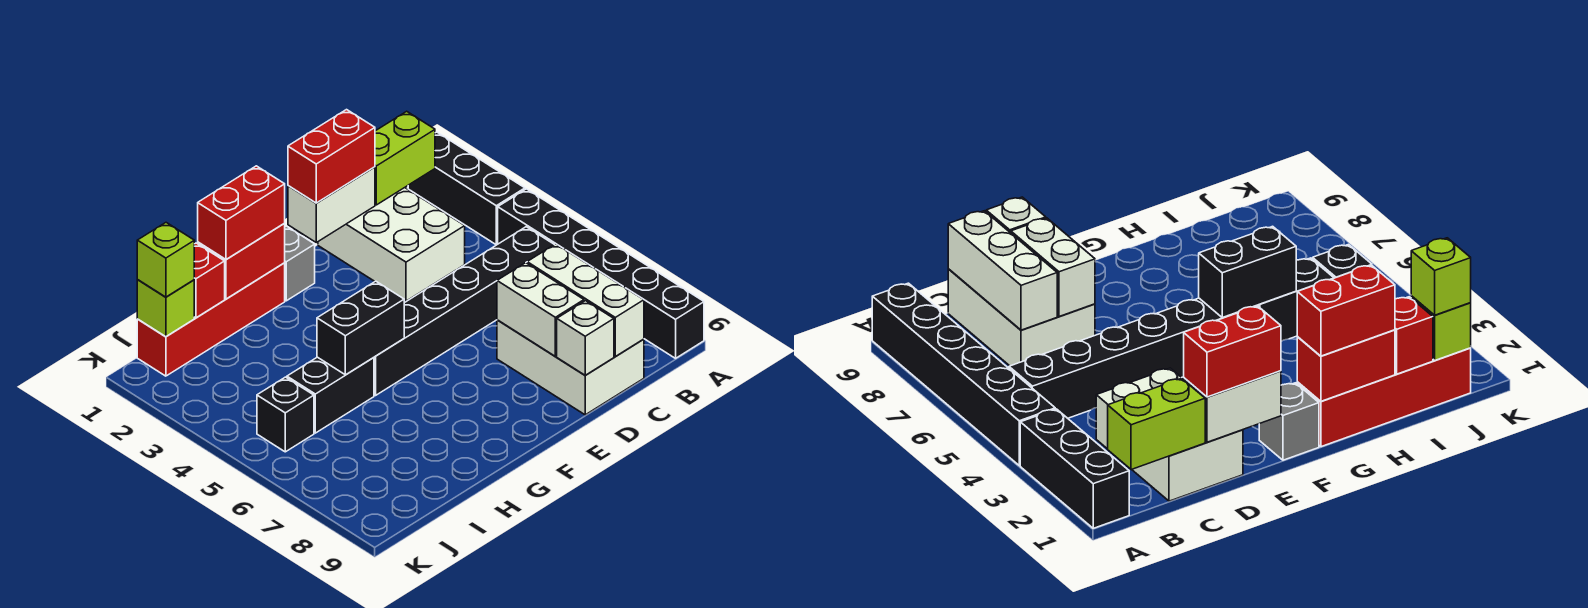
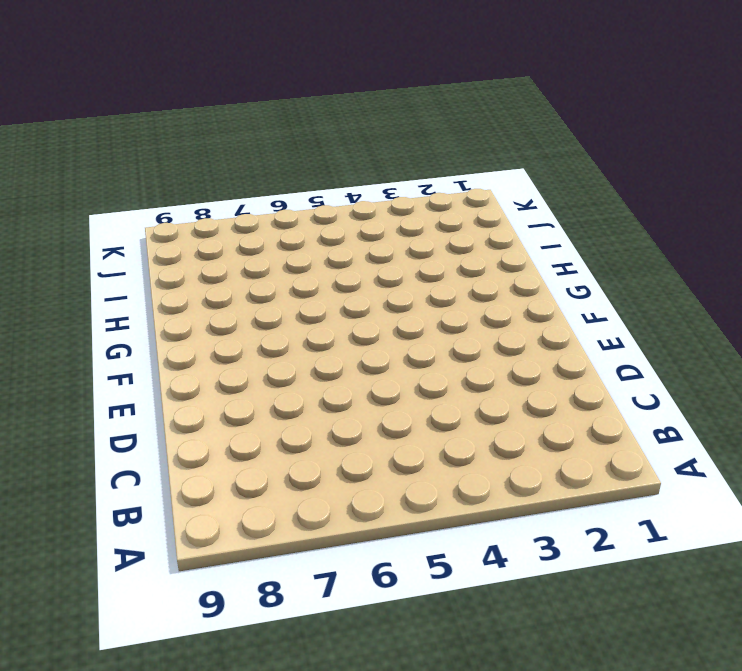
none -> black 1x3 brick [408,132,525,245]
none -> black 1x6 brick [498,189,704,358]
none -> black 1x6 brick [374,227,554,395]

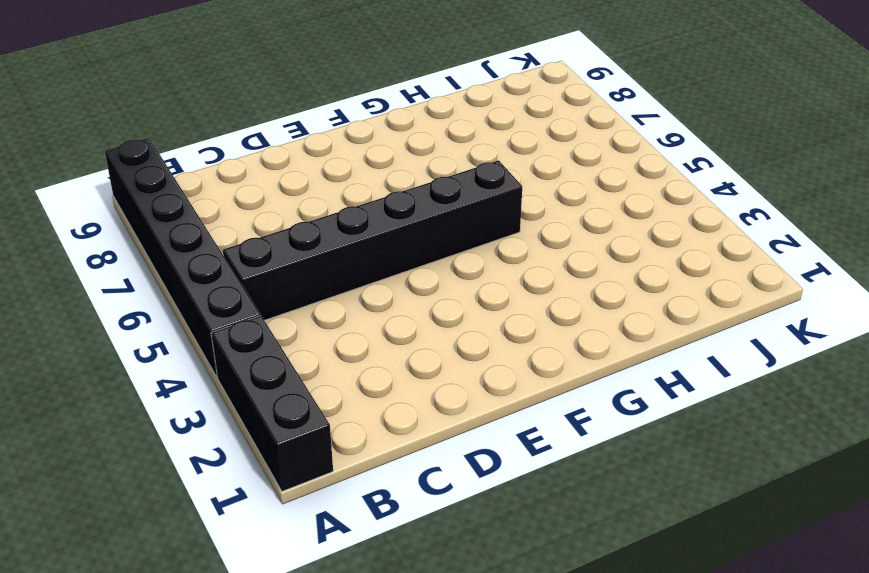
none -> white 2x3 brick [318,188,465,301]
none -> white 2x3 brick [497,320,644,415]
none -> grey 1x1 brick [285,226,315,301]

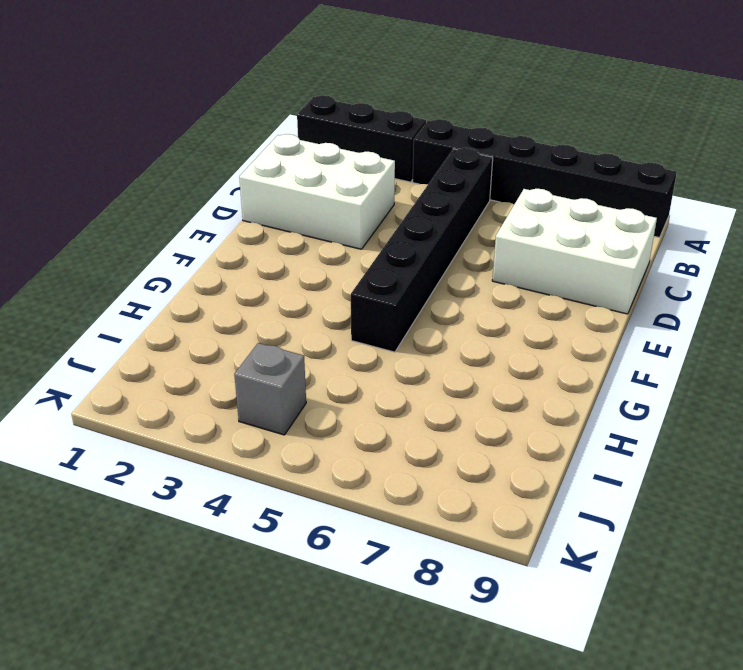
grey 1x1 brick [234,343,306,435] -> grey 1x1 brick moved to [285,226,315,301]
none -> red 1x4 brick [137,263,285,376]
none -> black 1x2 brick [287,357,374,433]
none -> black 1x1 brick [257,377,314,452]

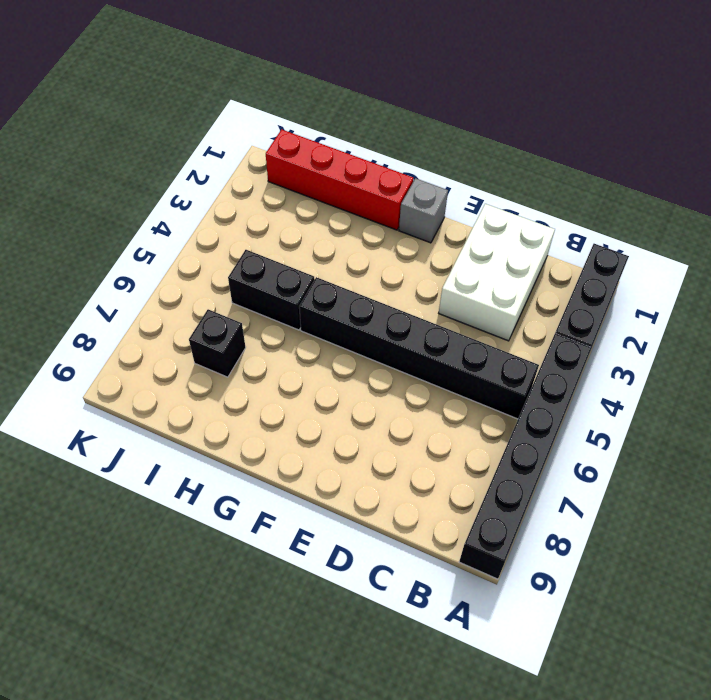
black 1x1 brick [189,309,246,377] -> black 1x1 brick moved to [257,377,314,452]
none -> white 2x3 brick [497,320,644,415]
none -> lime 1x2 brick [375,111,435,205]
none -> white 1x3 brick [527,244,644,357]

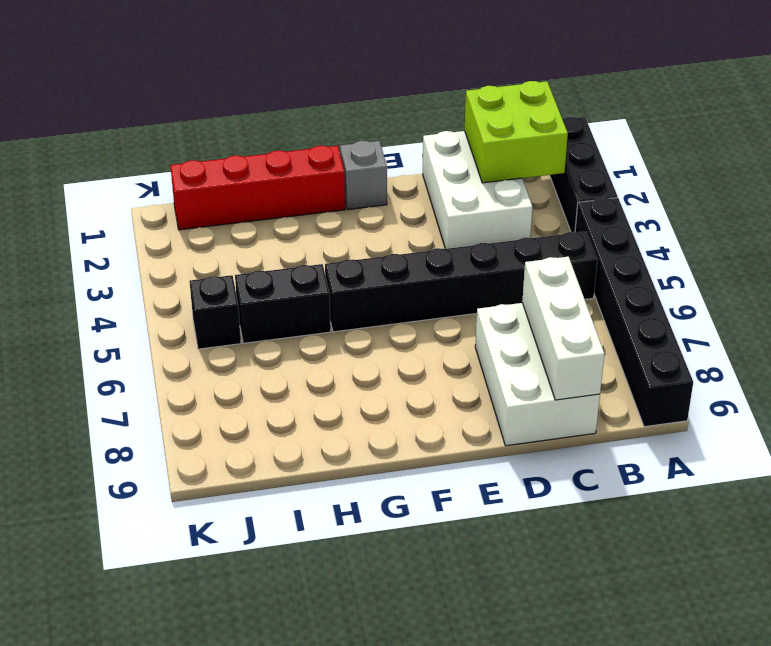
lime 2x2 brick [465,81,568,183] -> lime 1x2 brick [375,111,435,205]
none -> white 1x2 brick [288,167,375,242]
none -> white 1x2 brick [497,263,584,356]
none -> white 1x1 brick [557,301,614,375]

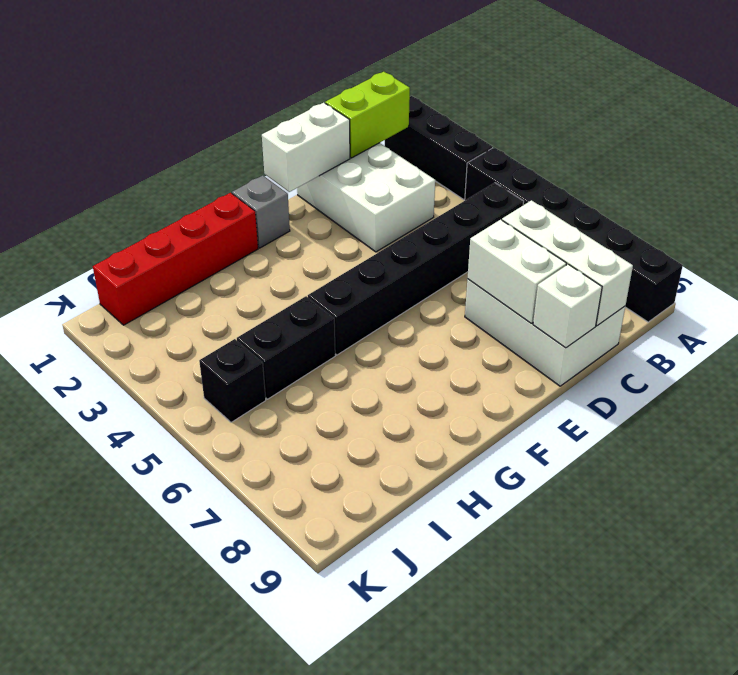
none -> red 1x2 brick [198,224,285,299]
none -> black 1x2 brick [317,281,404,375]
none -> red 1x1 brick [194,243,225,318]

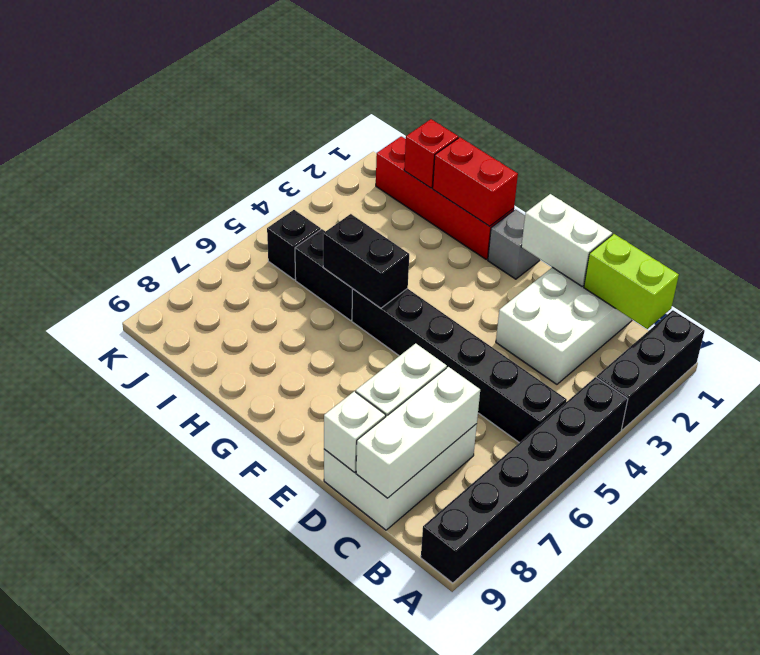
none -> lime 1x1 brick [137,280,194,337]
none -> red 1x2 brick [288,110,375,203]
none -> red 1x2 brick [198,166,285,260]

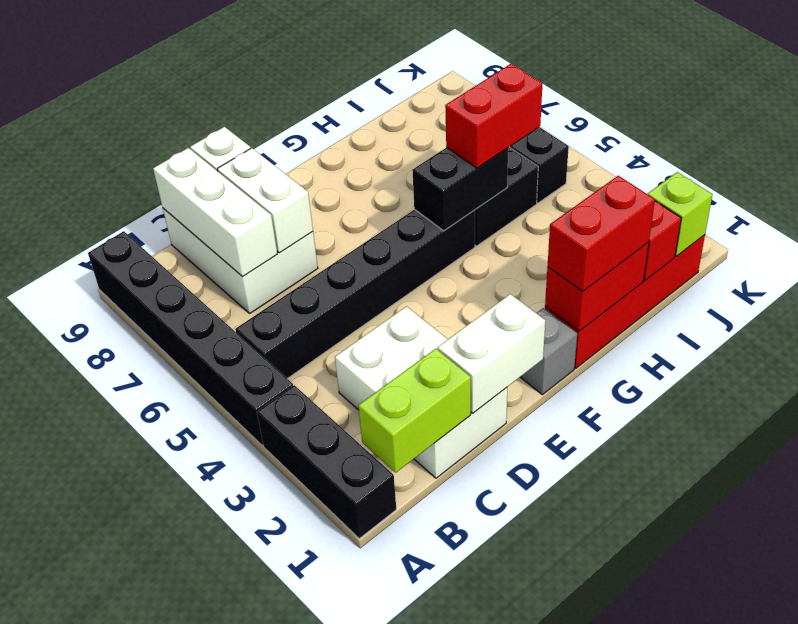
red 1x2 brick [445,64,542,168] -> red 1x2 brick moved to [288,110,375,203]
none -> lime 1x1 brick [137,223,194,297]

